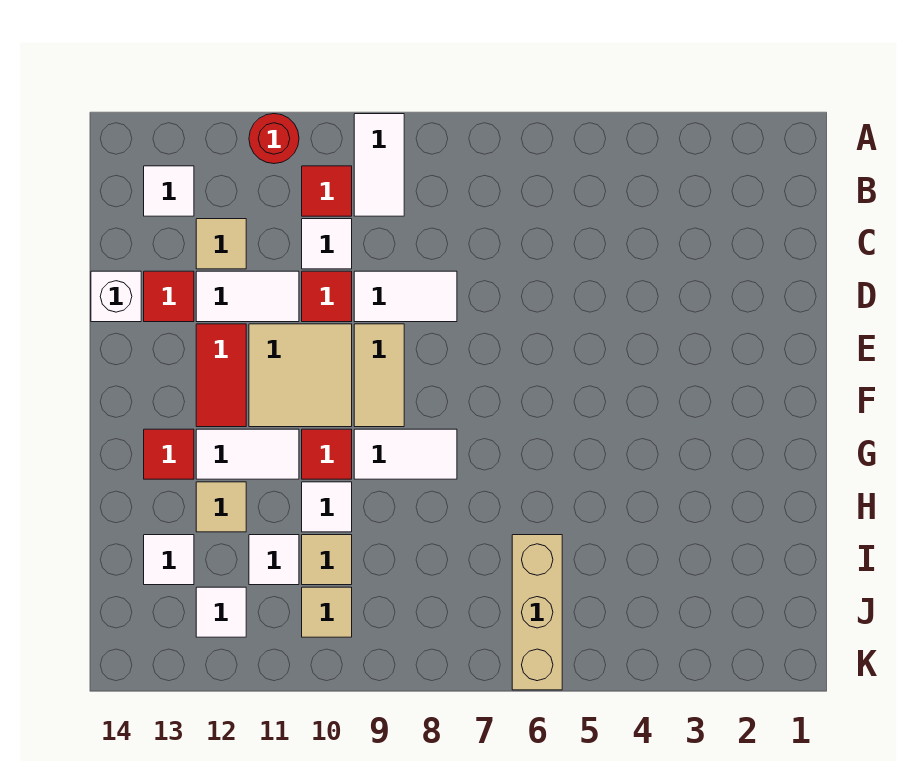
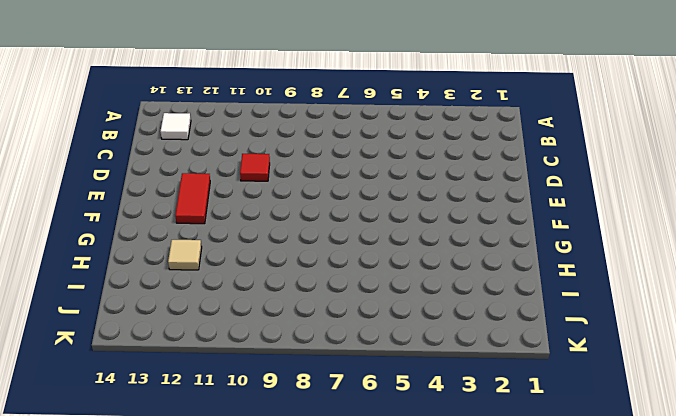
none -> white 1x2 tile [354,114,404,216]
none -> red 1x1 round brick [249,114,299,164]
none -> red 1x1 tile [302,166,352,216]

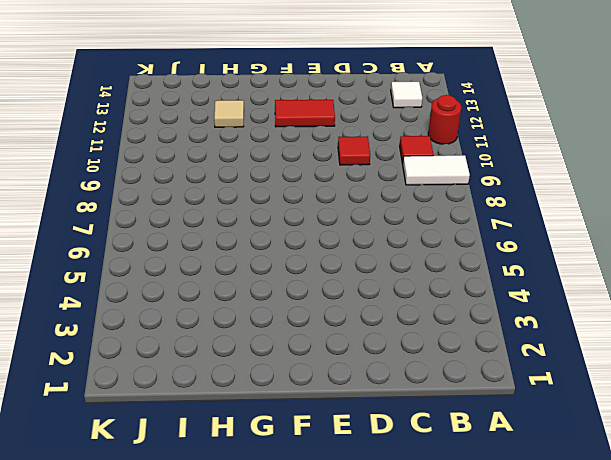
none -> white 1x1 tile [302,219,352,269]
none -> tan 1x1 tile [196,219,246,269]
none -> white 1x2 tile [354,271,457,322]

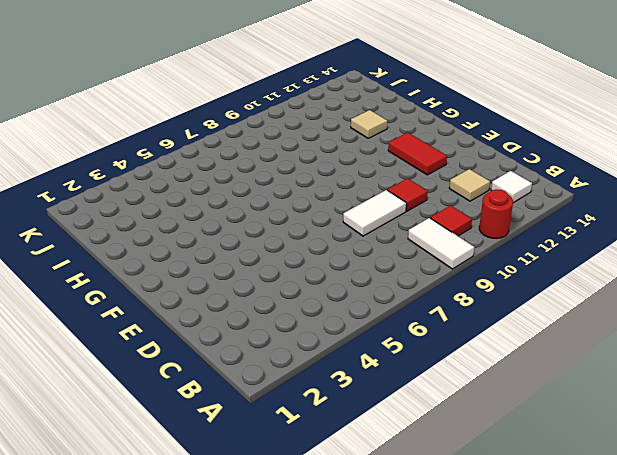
none -> white 1x1 tile [302,219,352,269]
none -> white 1x2 tile [196,271,299,322]
none -> red 1x1 tile [144,271,194,322]

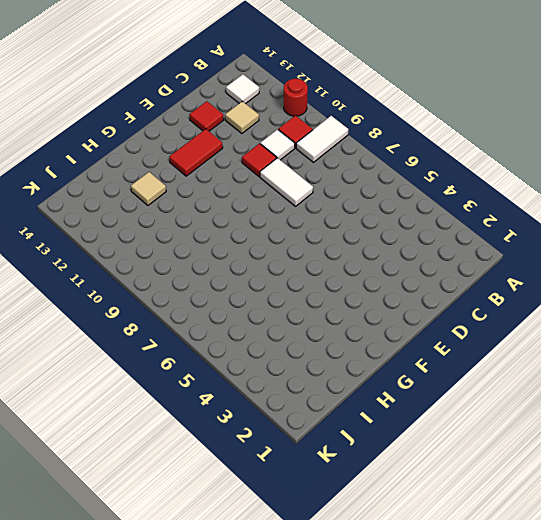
none -> white 1x2 tile [196,271,299,322]
none -> white 1x1 brick [91,271,141,322]
none -> tan 1x2 tile [354,324,404,427]

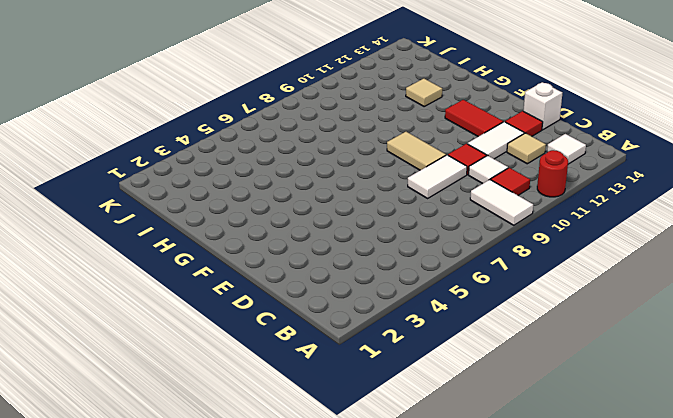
none -> tan 2x2 tile [249,324,352,427]
none -> white 1x2 tile [354,429,457,479]
none -> red 1x1 tile [302,429,352,479]

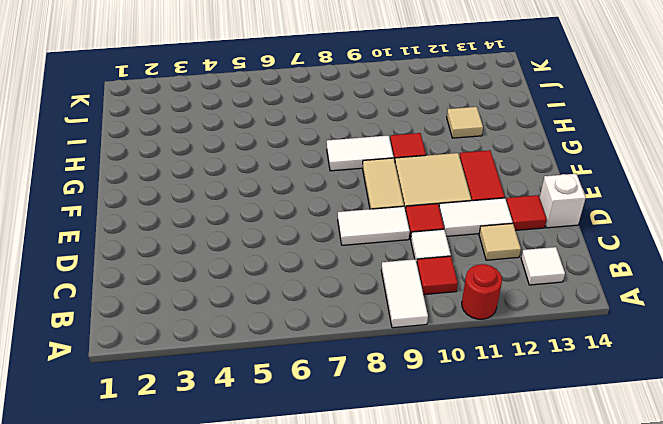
none -> white 1x2 tile [196,429,299,479]
none -> red 1x1 tile [144,429,194,479]
none -> white 1x1 tile [302,482,352,532]

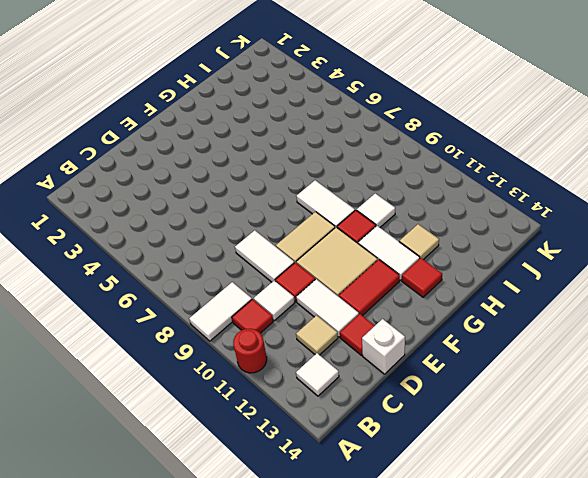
none -> tan 1x3 brick [512,535,562,690]
none -> tan 1x1 tile [302,535,352,585]
none -> white 1x1 tile [249,535,299,585]

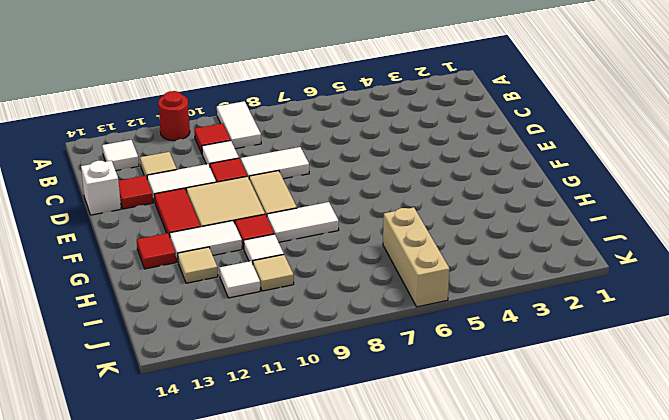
none -> white 1x1 tile [144,535,194,585]
none -> tan 1x1 tile [302,587,352,637]
none -> white 1x1 tile [196,587,246,637]

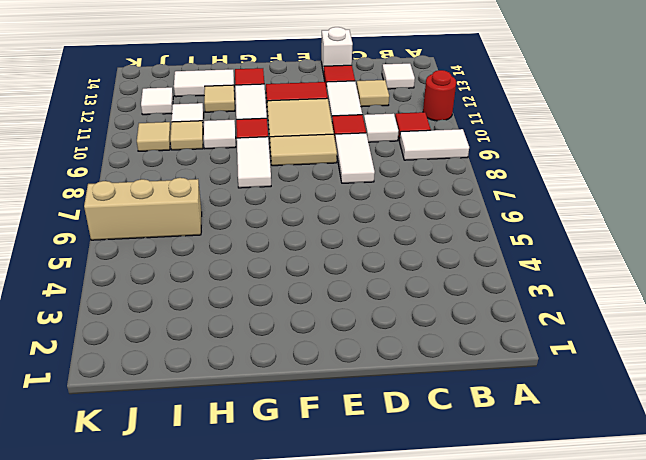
white 1x2 tile [174,69,234,97] -> white 1x1 tile [144,535,194,585]

